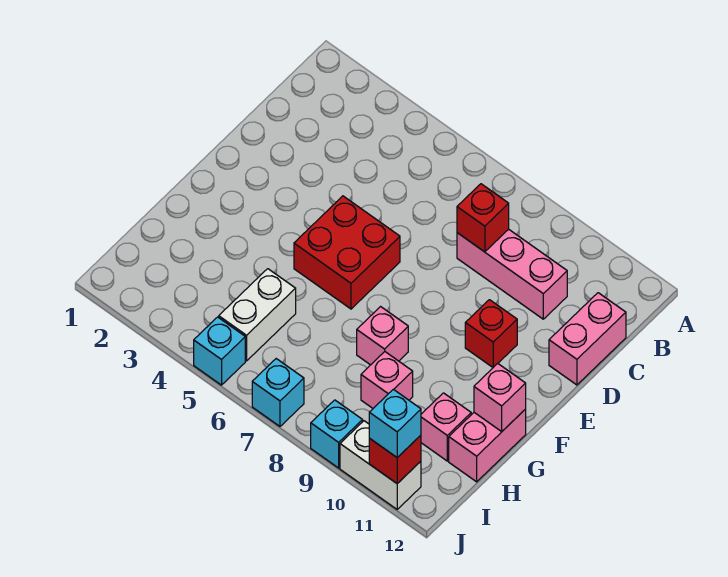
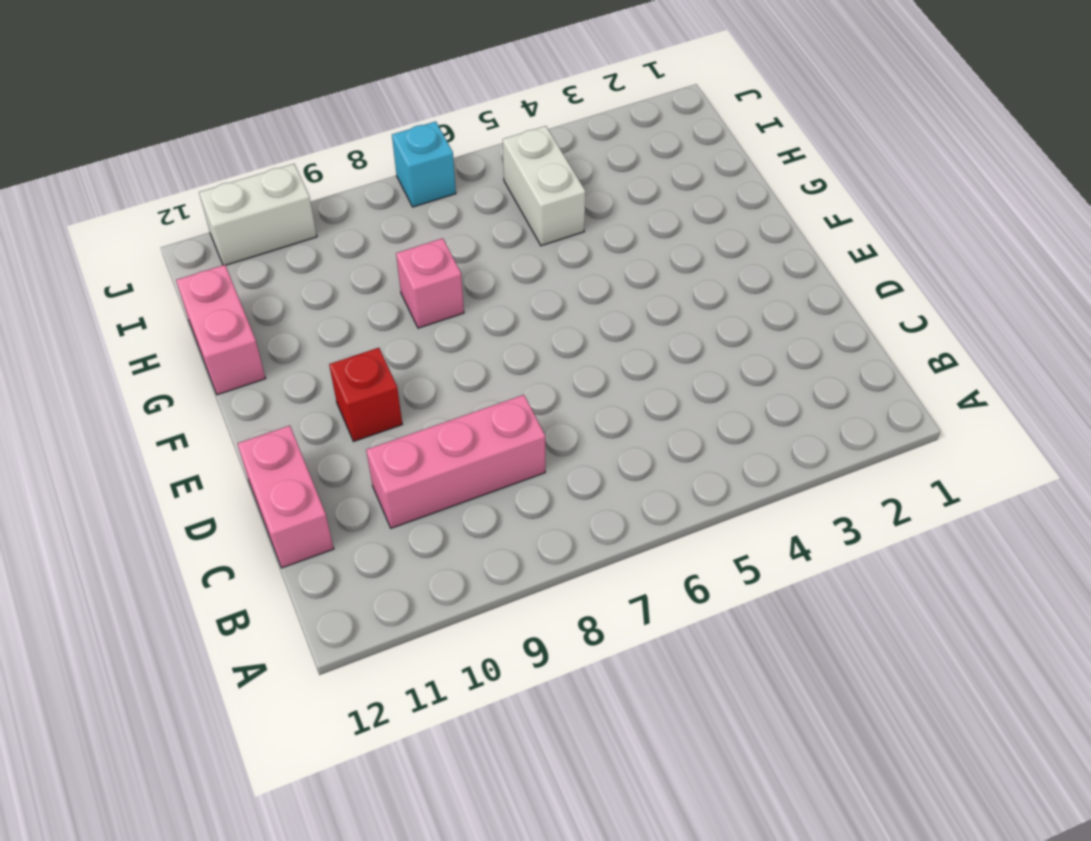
none -> red 2x2 brick [294,196,400,309]
none -> pink 1x1 brick [361,352,413,408]
none -> pink 1x1 brick [421,393,471,461]

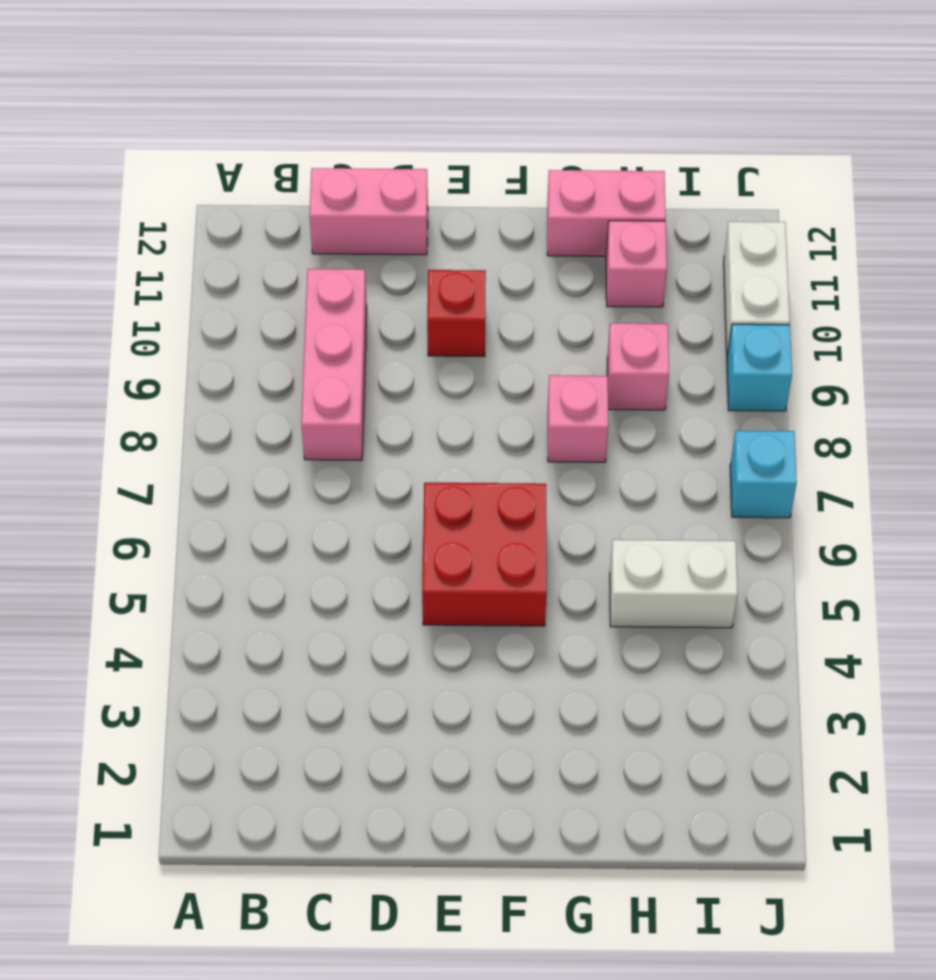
none -> cyan 1x1 brick [194,317,245,385]
none -> red 1x1 brick [457,184,509,252]
none -> pink 1x1 brick [474,364,526,431]

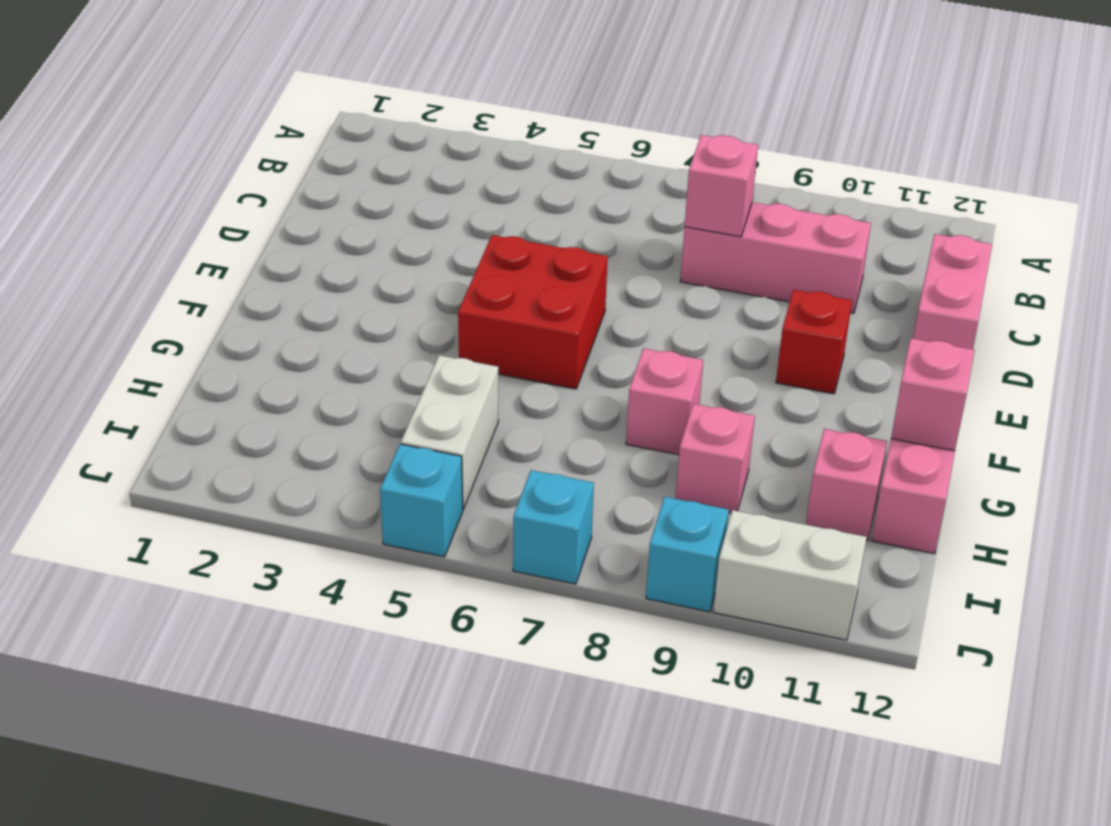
pink 1x1 brick [685,135,758,237] -> red 1x1 brick [457,184,509,252]
none -> red 1x1 brick [369,435,421,484]
none -> cyan 1x1 brick [369,389,421,458]

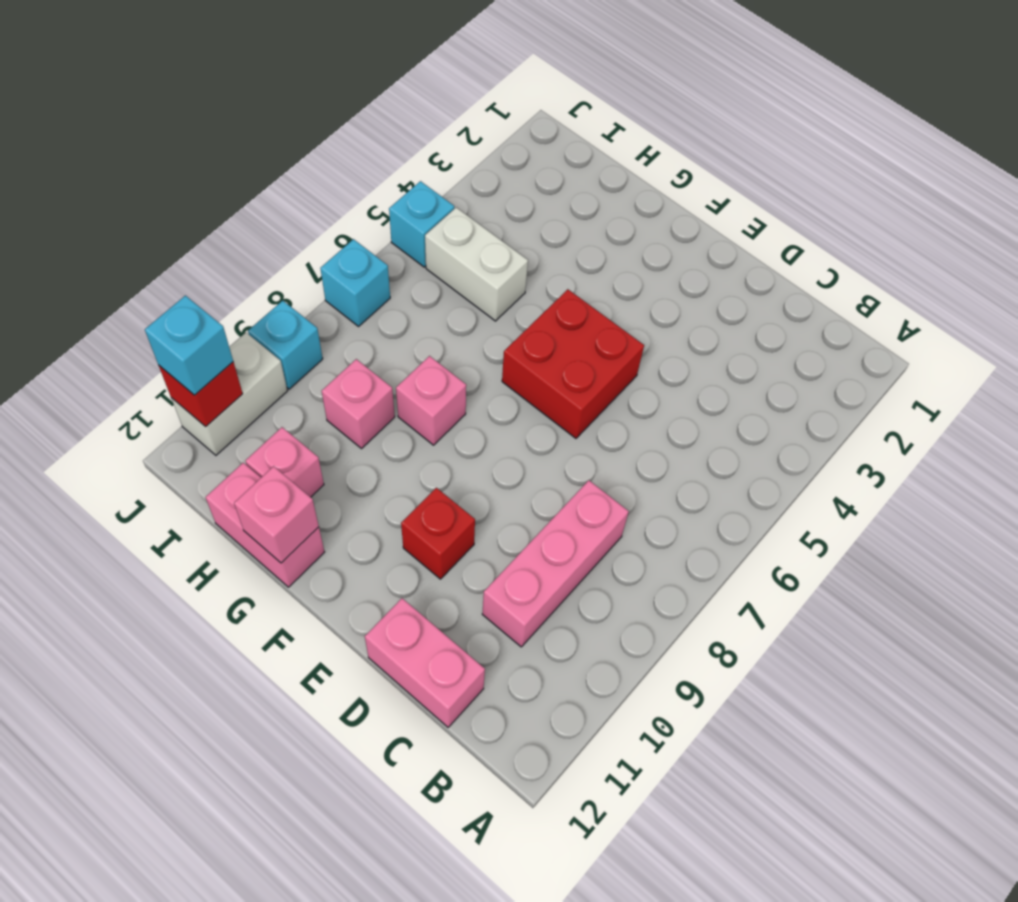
none -> red 1x1 brick [457,184,509,252]

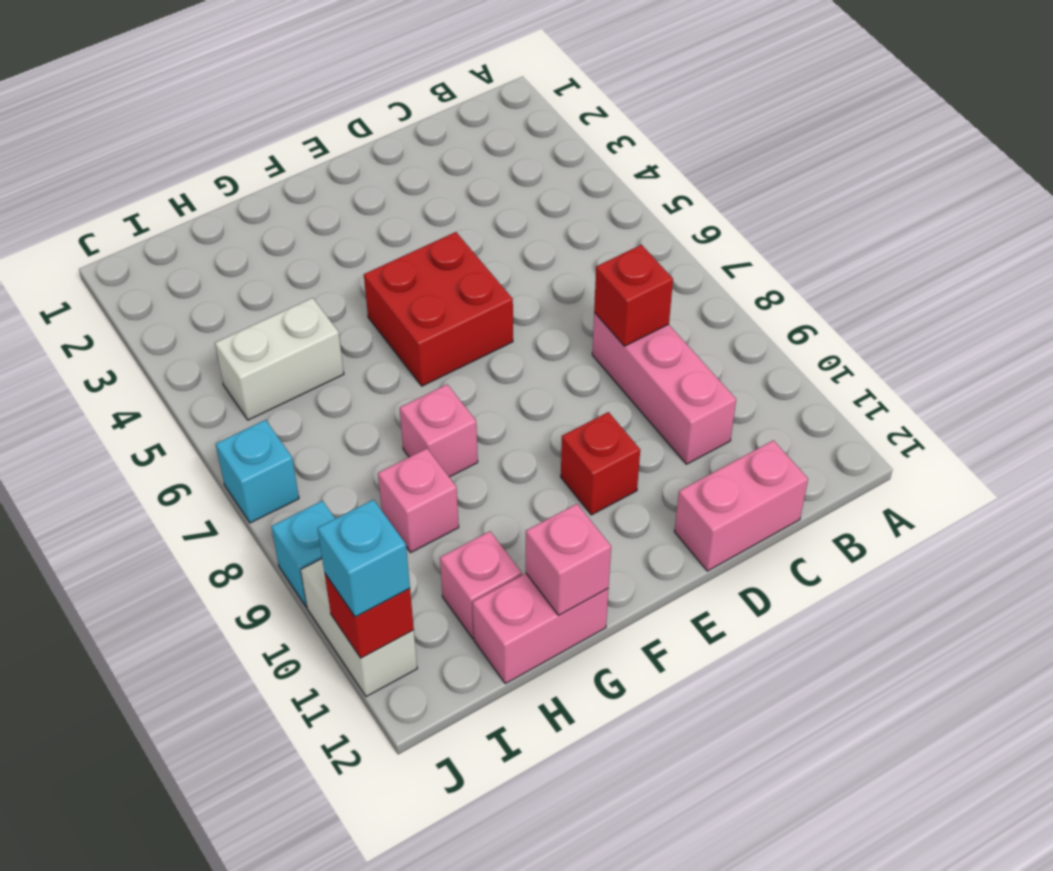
none -> cyan 1x1 brick [194,317,245,385]

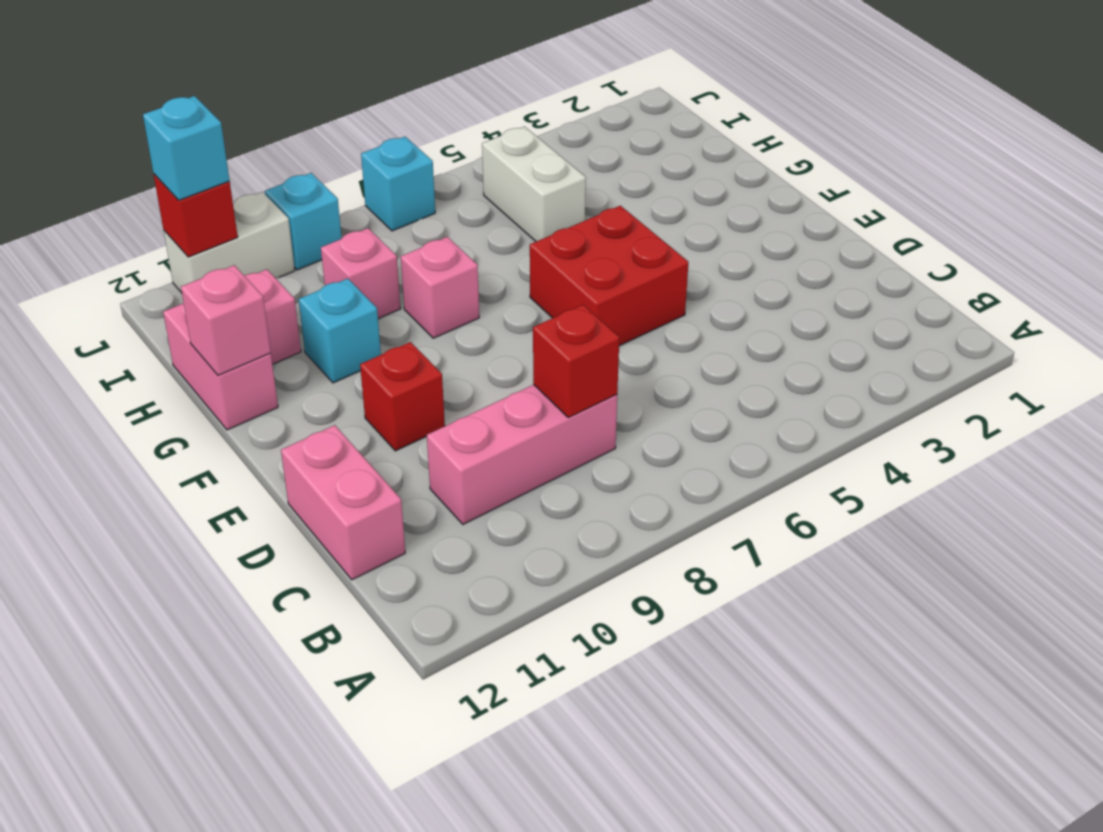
cyan 1x1 brick [299,278,381,383] -> cyan 1x1 brick moved to [194,317,245,385]

